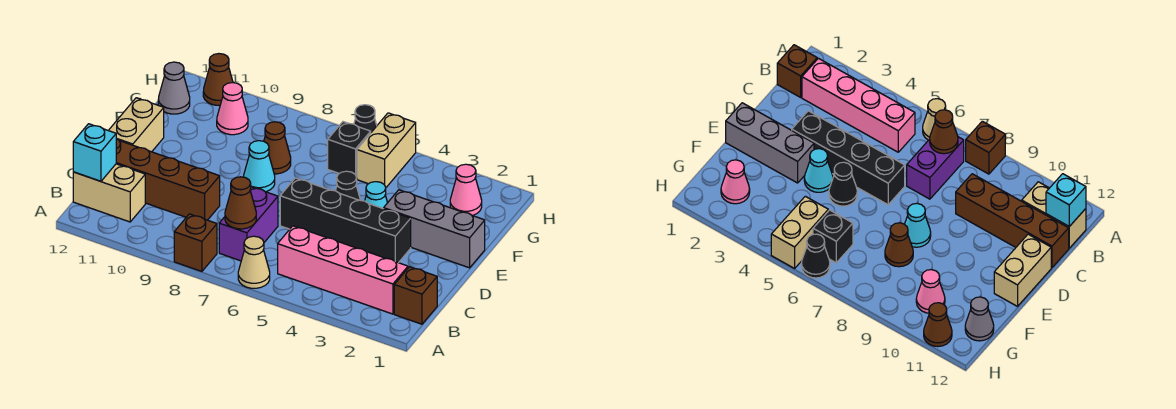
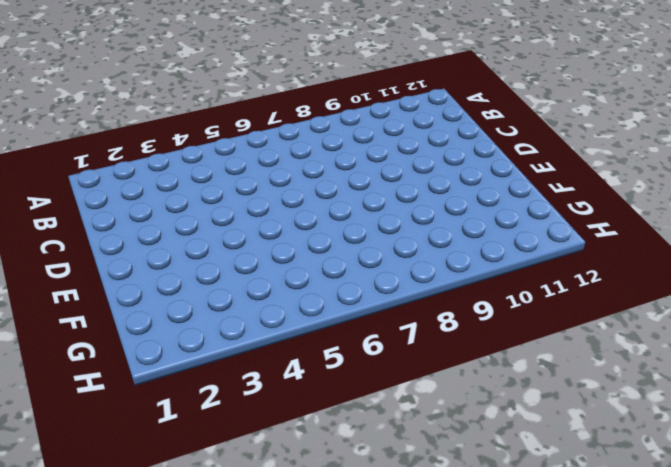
none -> tan 1x1 cone [238,236,270,288]
none -> brown 1x1 brick [174,214,217,271]
none -> brown 1x1 brick [394,267,437,324]

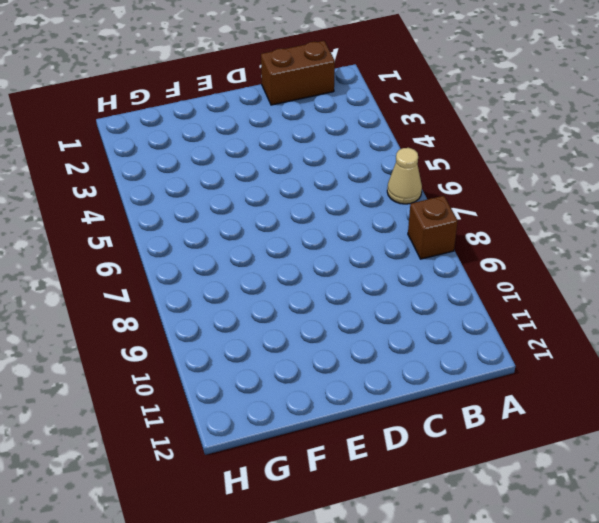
brown 1x2 brick [261,41,335,105] -> brown 1x1 brick [394,267,437,324]
none -> pink 1x4 brick [278,226,408,314]
none -> purple 1x2 brick [219,187,278,261]
none -> tan 1x2 brick [73,164,145,222]

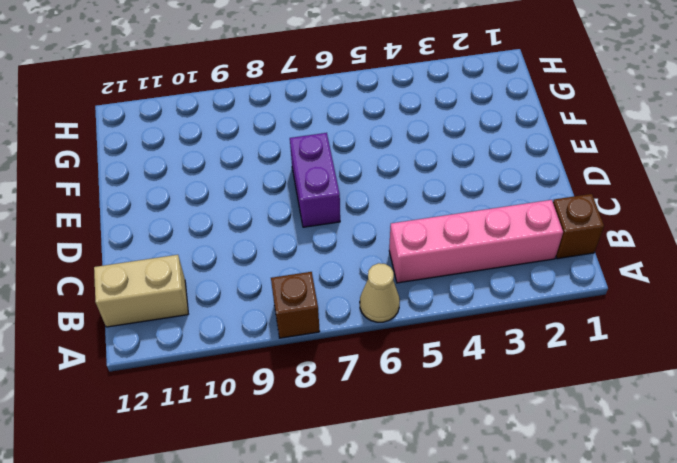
purple 1x2 brick [290,133,340,227] -> purple 1x2 brick moved to [219,187,278,261]
none -> brown 1x4 brick [116,139,220,220]
none -> black 1x4 brick [280,178,411,263]
none -> tan 1x2 brick [108,98,164,152]

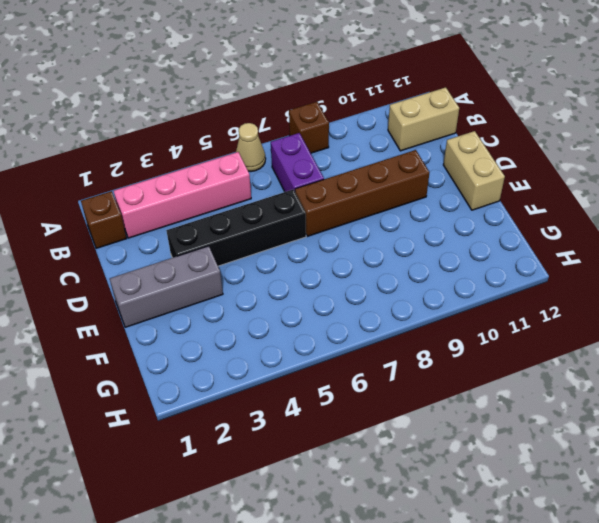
brown 1x4 brick [295,150,429,236] -> brown 1x4 brick moved to [116,139,220,220]
none -> cyan 1x1 cone [365,182,387,209]
none -> black 1x1 cone [335,171,360,200]
none -> cyan 1x1 cone [244,141,275,192]

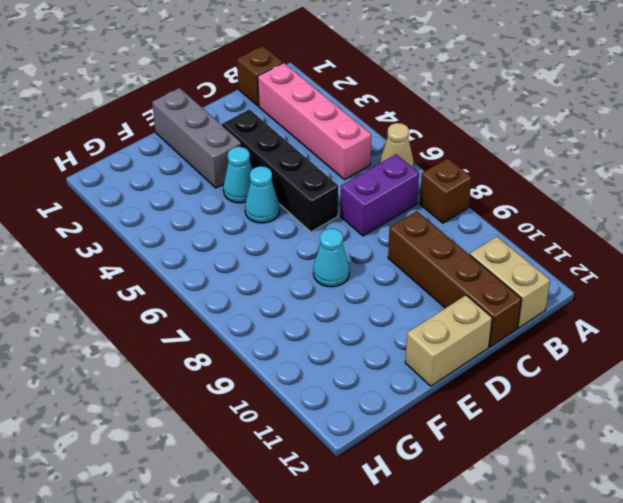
cyan 1x1 cone [245,166,280,223] -> black 1x1 cone [335,171,360,200]
none -> brown 1x1 cone [264,122,291,174]
none -> pink 1x1 cone [450,164,482,216]
none -> tan 1x2 brick [357,113,416,187]

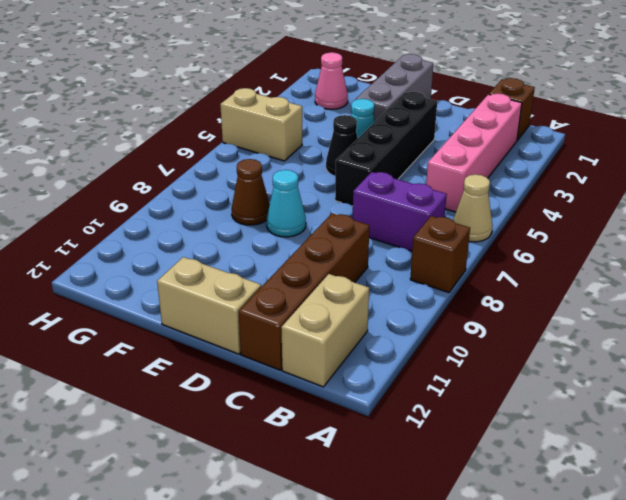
none -> black 1x1 brick [328,122,371,177]
none -> pink 1x1 cone [217,83,248,135]
none -> grey 1x1 cone [158,62,190,114]

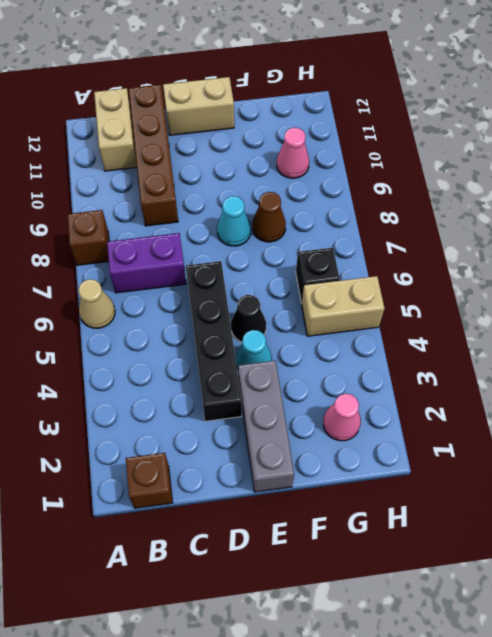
none -> pink 1x4 brick [278,226,408,314]
none -> grey 1x1 cone [158,62,190,114]
none -> black 1x1 cone [354,105,377,132]

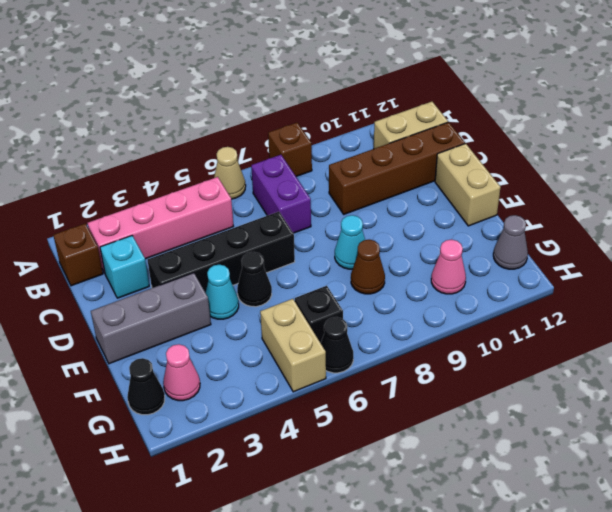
cyan 1x1 brick [100,236,149,298] -> cyan 1x1 brick moved to [73,124,116,181]
black 1x1 cone [127,358,165,415] -> none
none -> brown 1x1 cone [203,54,233,106]
none -> brown 1x1 cone [225,177,256,229]

